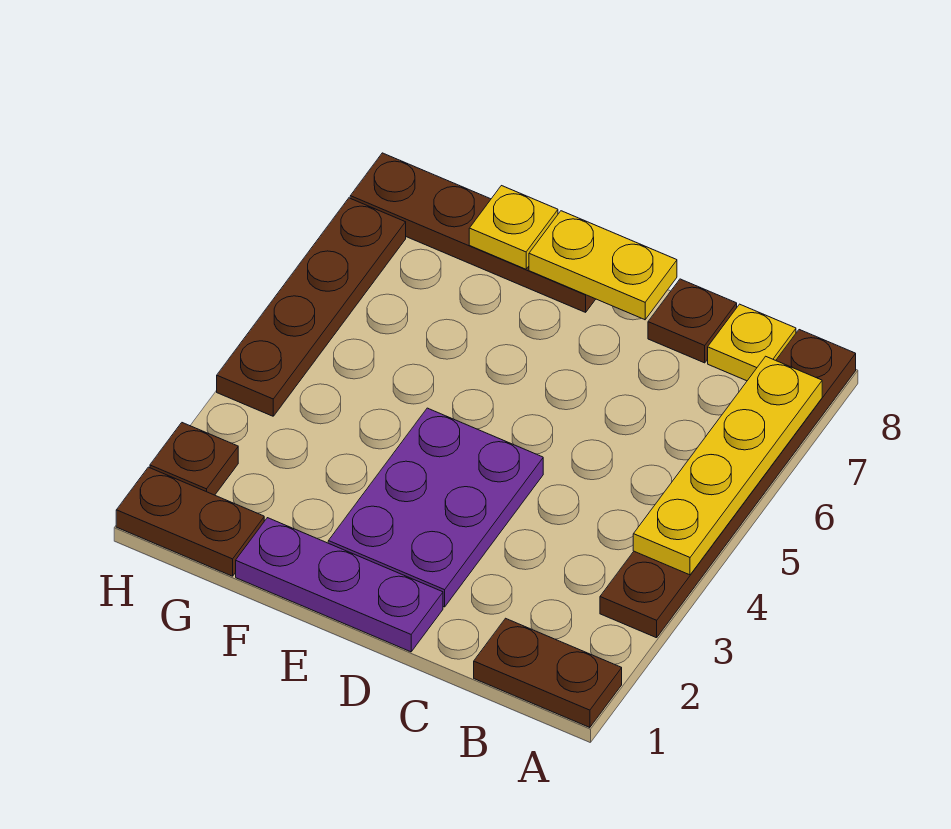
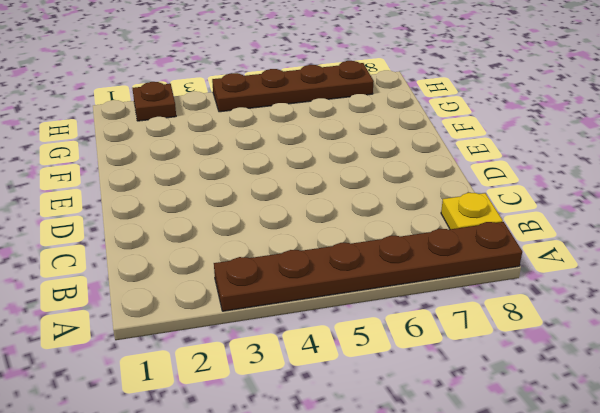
none -> brown 1x2 plate [474,618,622,728]
none -> brown 1x1 plate [648,279,737,363]
none -> purple 1x3 plate [236,518,443,652]

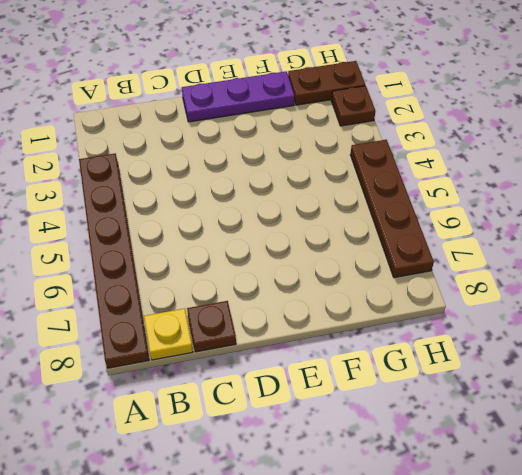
none -> brown 1x2 plate [474,618,622,728]
none -> purple 2x3 plate [328,408,543,607]
none -> brown 1x4 plate [350,153,596,312]

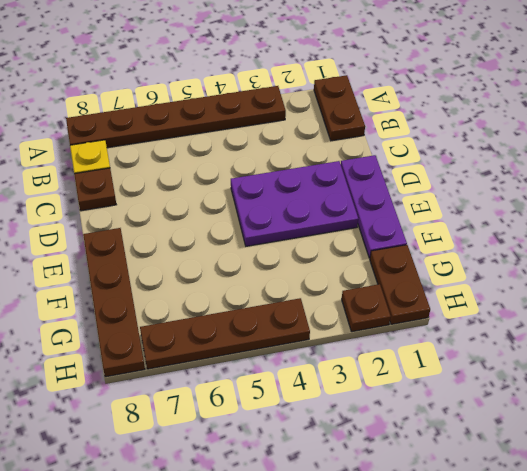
none -> yellow 1x4 plate [633,356,822,575]
none -> yellow 1x2 plate [529,211,677,320]
none -> yellow 1x1 plate [469,186,558,269]

